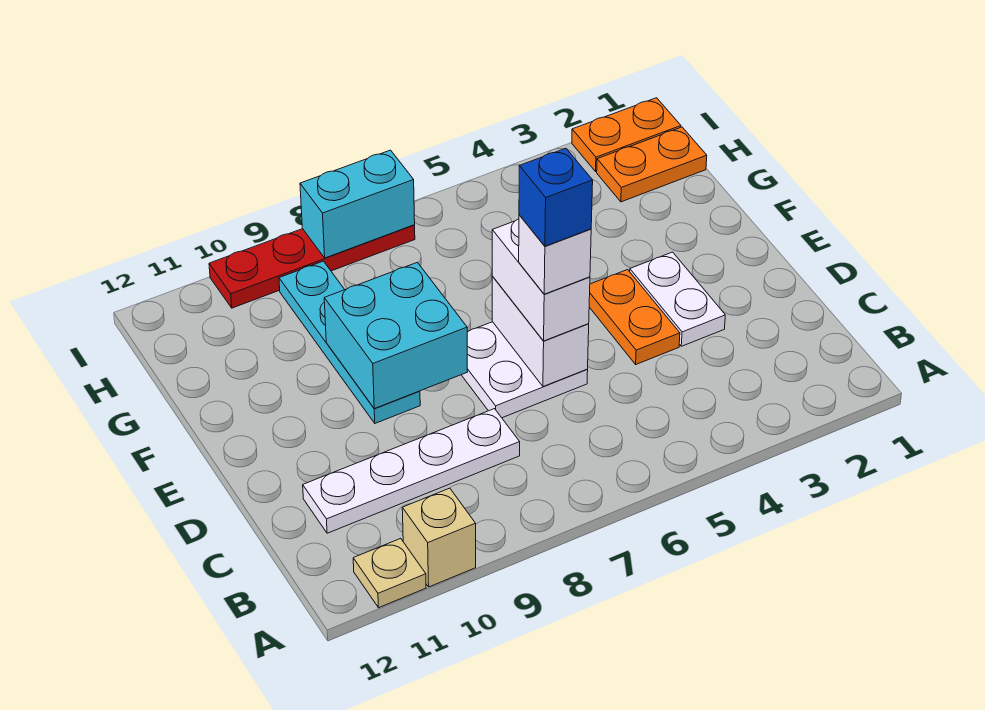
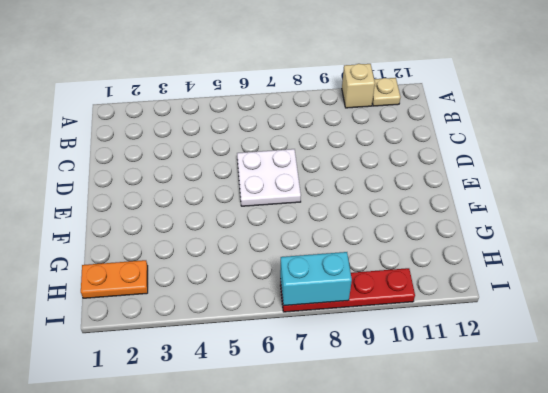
none -> white 1x4 plate [303,409,520,533]
none -> white 1x2 plate [630,252,725,346]
none -> orange 1x2 plate [589,270,680,364]

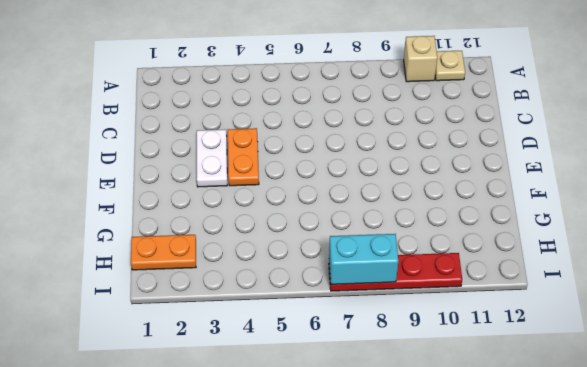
none -> white 1x4 plate [303,409,520,533]
none -> white 2x2 plate [462,322,588,418]
none -> cyan 1x4 plate [279,261,420,423]

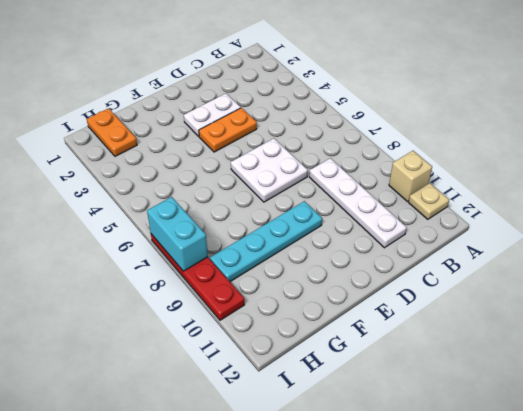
none -> orange 1x2 plate [572,98,681,171]
none -> white 1x2 brick [492,277,589,387]
none -> cyan 2x2 brick [324,262,468,409]

